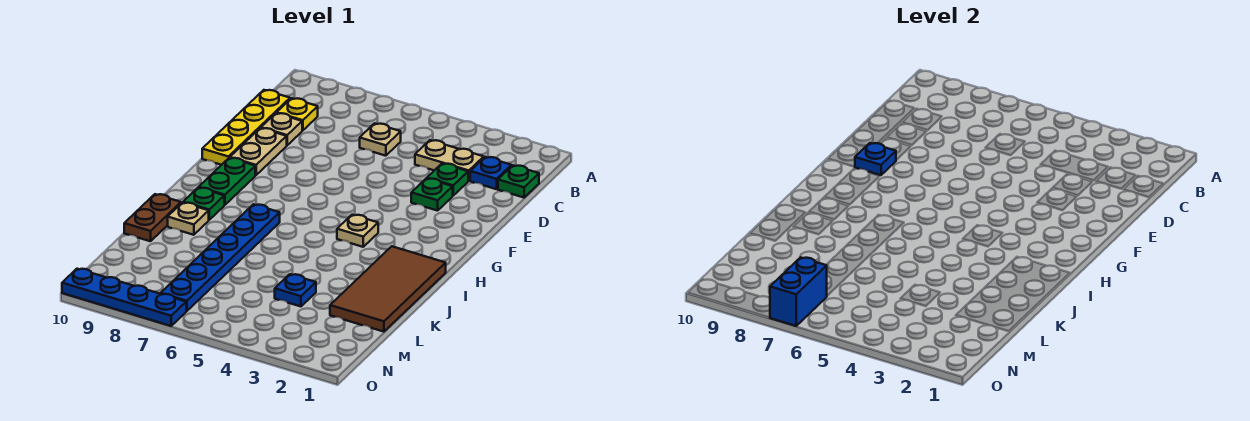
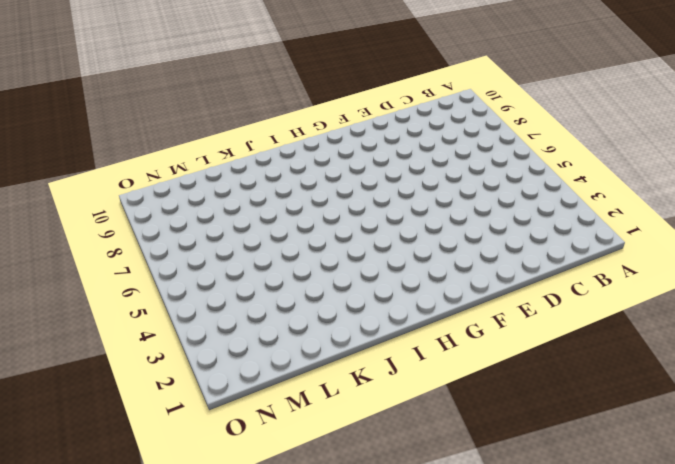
none -> green 1x1 plate [498,165,539,198]
none -> blue 1x1 plate [470,157,511,189]
none -> tan 1x2 plate [415,140,484,181]

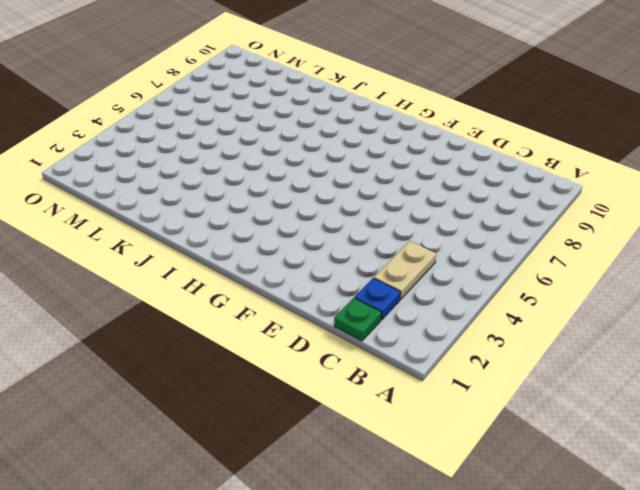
none -> tan 1x1 plate [360,123,401,156]
none -> yellow 1x1 plate [277,98,318,131]
none -> yellow 1x4 plate [202,90,290,165]

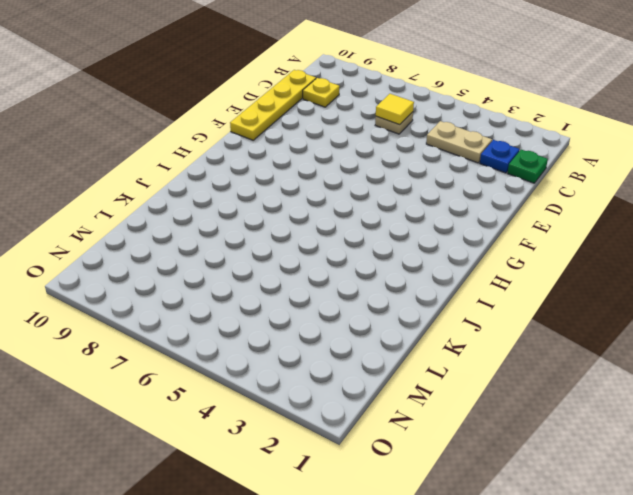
yellow 1x1 tile [376,94,414,125] -> none
none -> green 1x1 plate [427,164,468,195]
none -> tan 1x1 plate [261,113,302,145]
none -> green 1x1 plate [411,178,453,211]

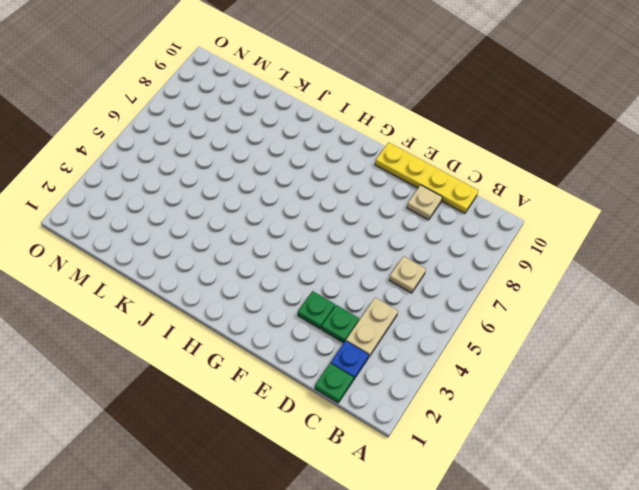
none -> yellow 1x1 plate [277,98,318,131]
none -> tan 1x2 plate [230,128,287,175]
none -> green 1x2 plate [199,158,255,205]

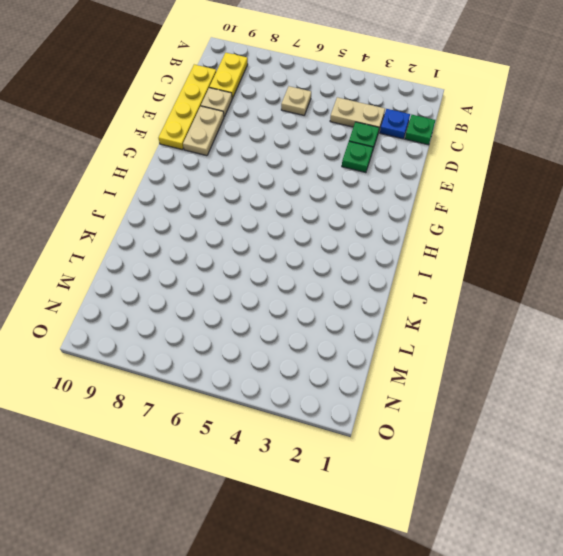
yellow 1x2 plate [209,53,248,99] -> yellow 1x1 plate [277,98,318,131]
none -> green 1x2 plate [199,158,255,205]
none -> tan 1x1 plate [337,215,378,247]
none -> brown 2x4 tile [330,246,446,332]

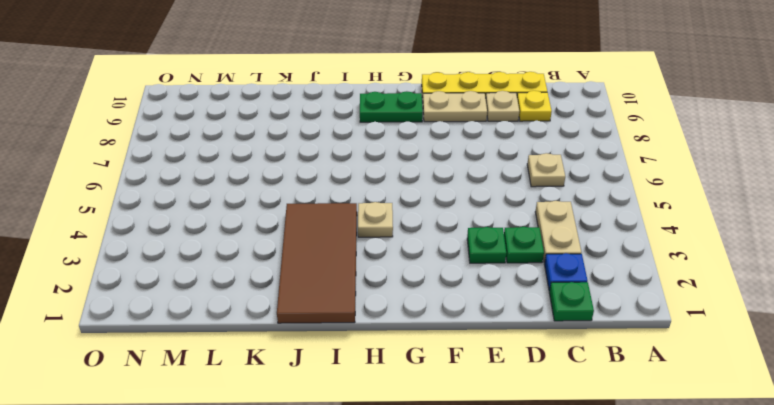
brown 2x4 tile [277,203,357,323] -> brown 2x4 tile turned to [330,246,446,332]
none -> blue 1x6 plate [161,204,280,311]
none -> green 1x1 plate [183,188,224,220]
none -> tan 1x1 plate [168,203,209,235]

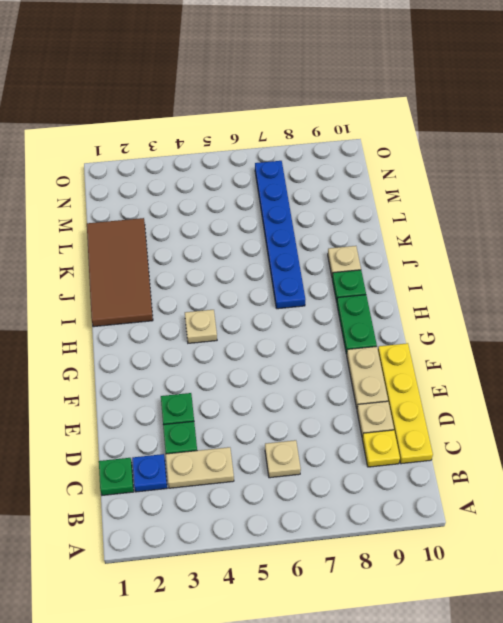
none -> brown 1x2 plate [124,194,181,241]
none -> blue 1x1 plate [275,274,316,306]
none -> blue 1x4 plate [62,269,186,326]

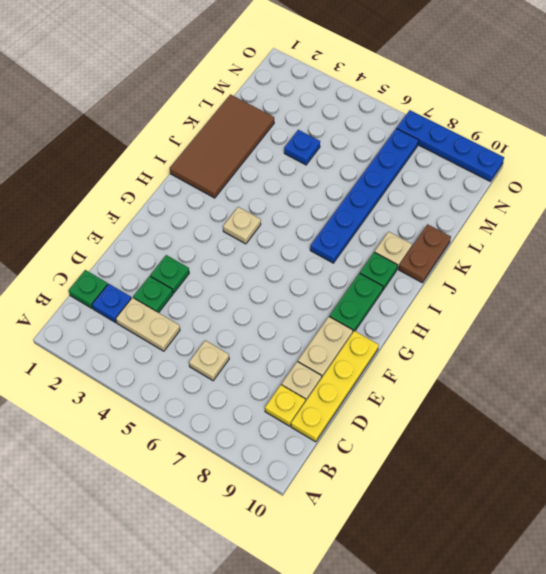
none -> blue 1x1 plate [855,143,896,175]
none -> blue 1x2 brick [770,257,827,326]

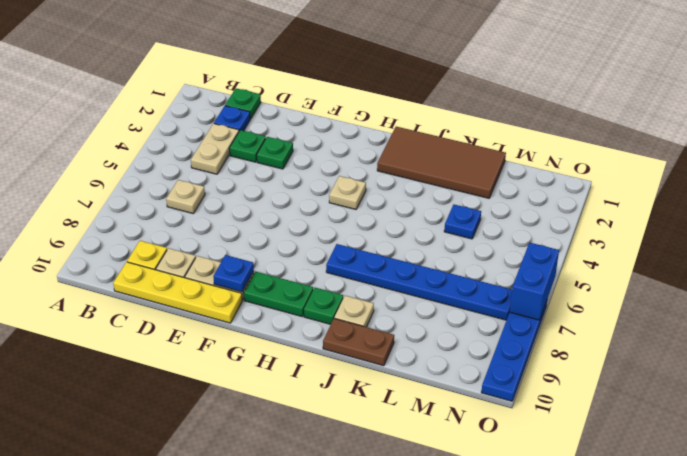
blue 1x2 brick [510,243,559,320] -> blue 1x2 brick turned to [770,257,827,326]

